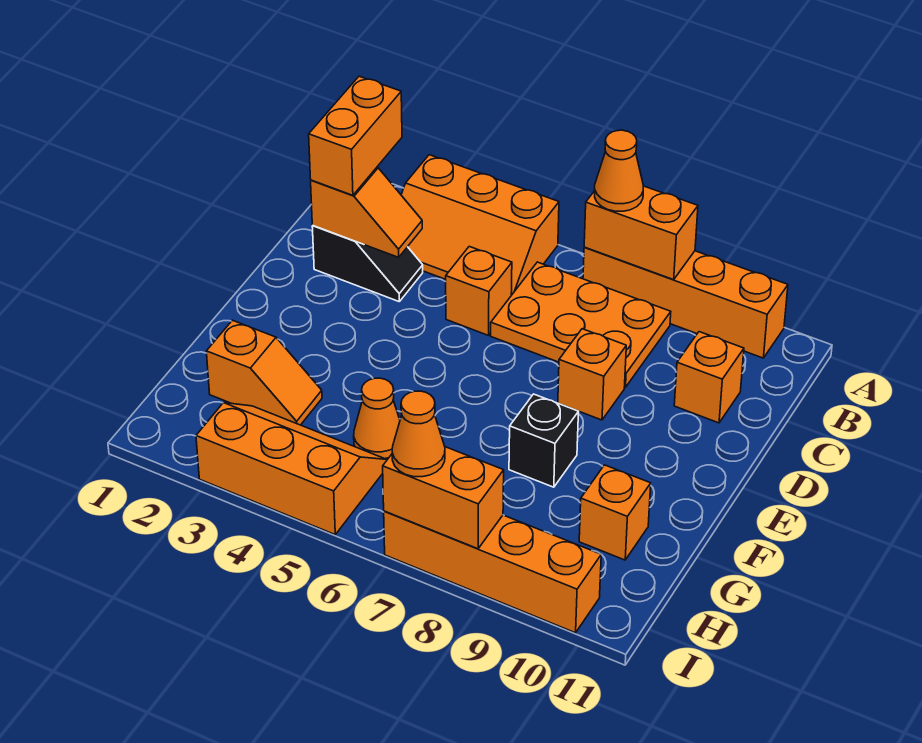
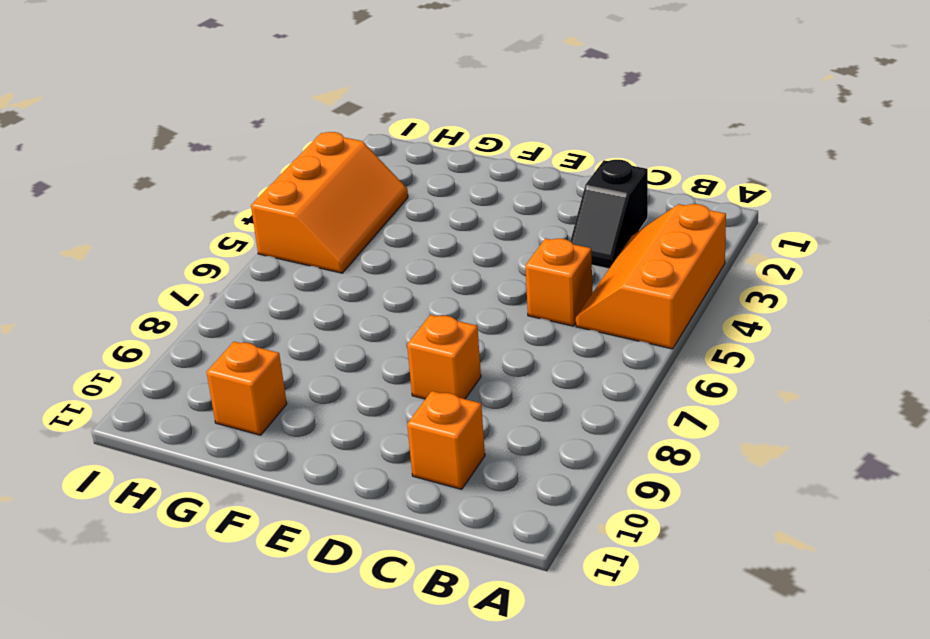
none -> orange 1x4 brick [583,247,788,358]
none -> orange 2x3 plate [491,262,671,387]
none -> black 1x1 brick [509,394,579,487]

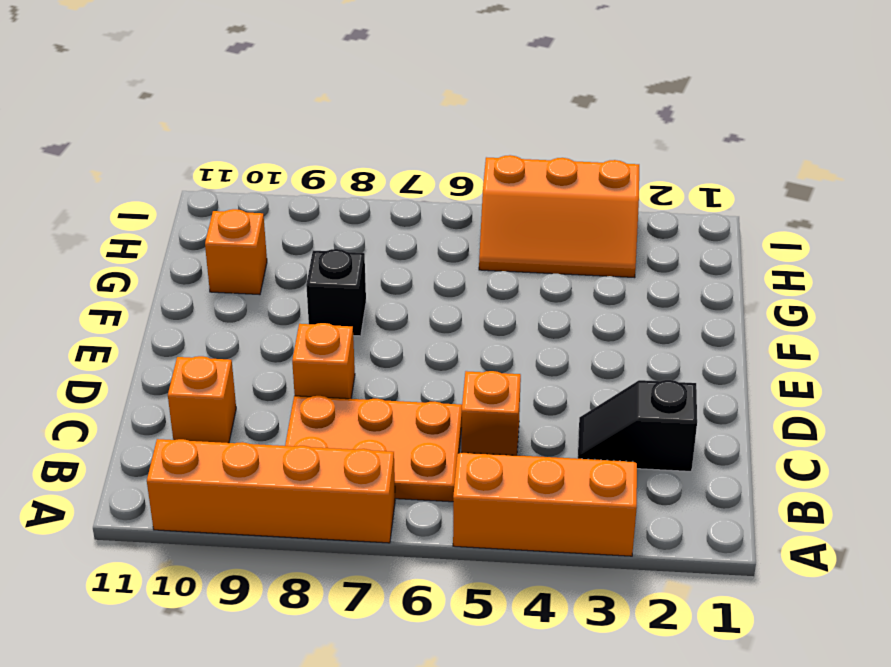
none -> orange 1x2 slope [206,320,322,425]
none -> orange 1x1 cone [354,378,400,459]
none -> orange 1x4 brick [384,511,601,633]

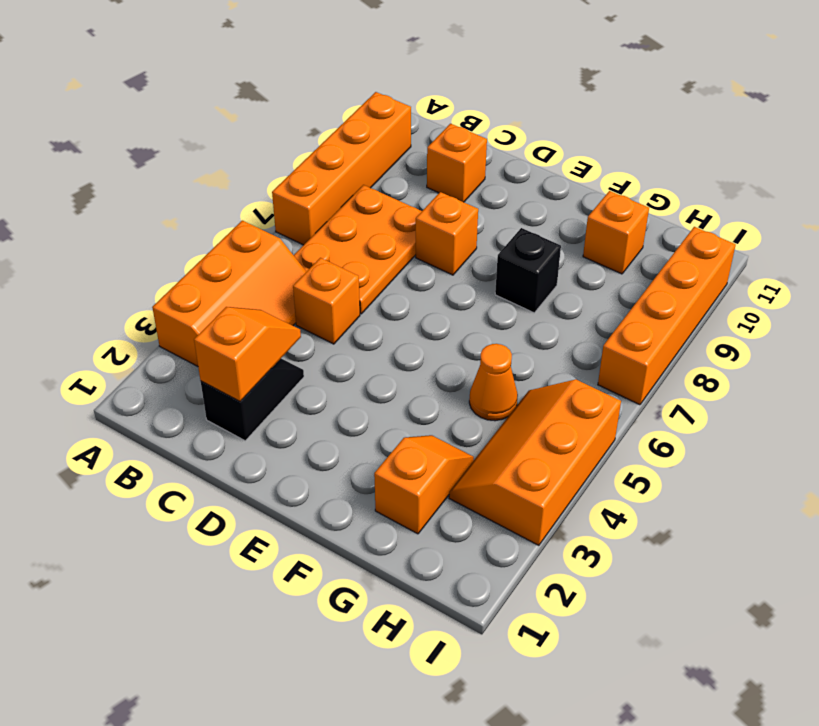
none -> orange 1x2 brick [584,186,698,280]
none -> orange 1x2 brick [383,447,504,549]
none -> orange 1x1 cone [595,130,643,211]

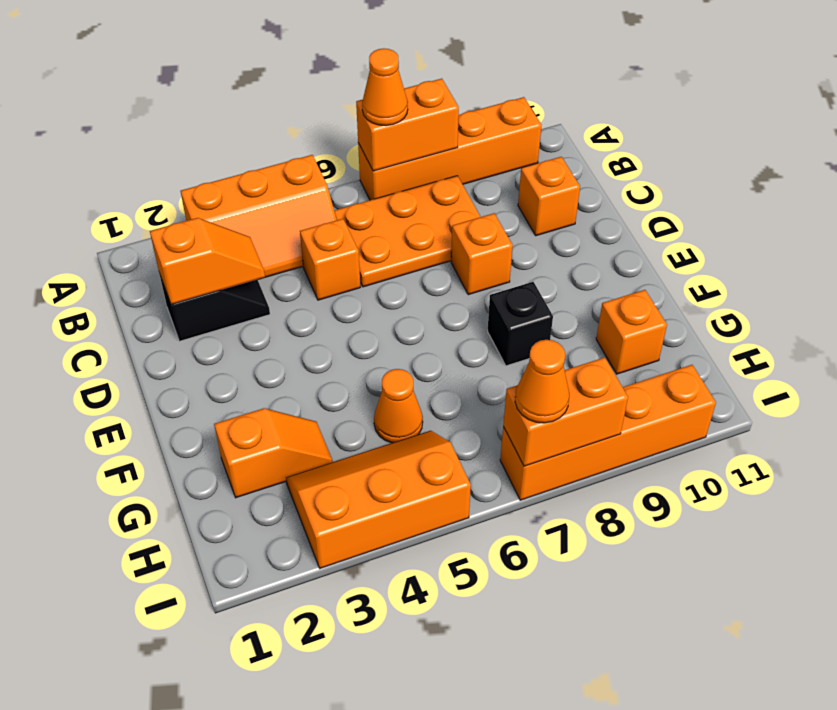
none -> orange 1x2 brick [309,76,402,195]

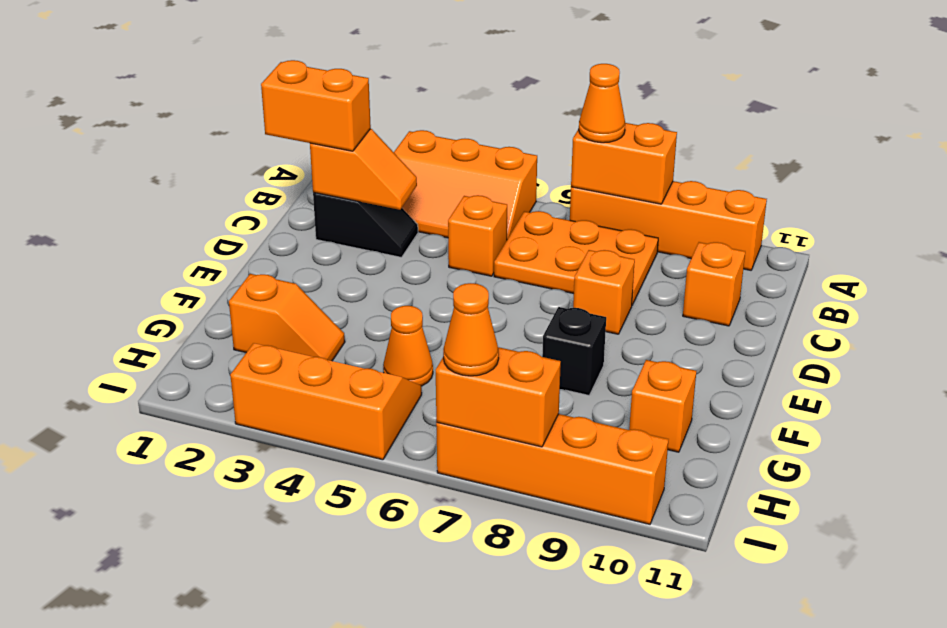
orange 1x2 brick [261,60,371,151] -> orange 1x2 brick turned to [309,76,402,195]

